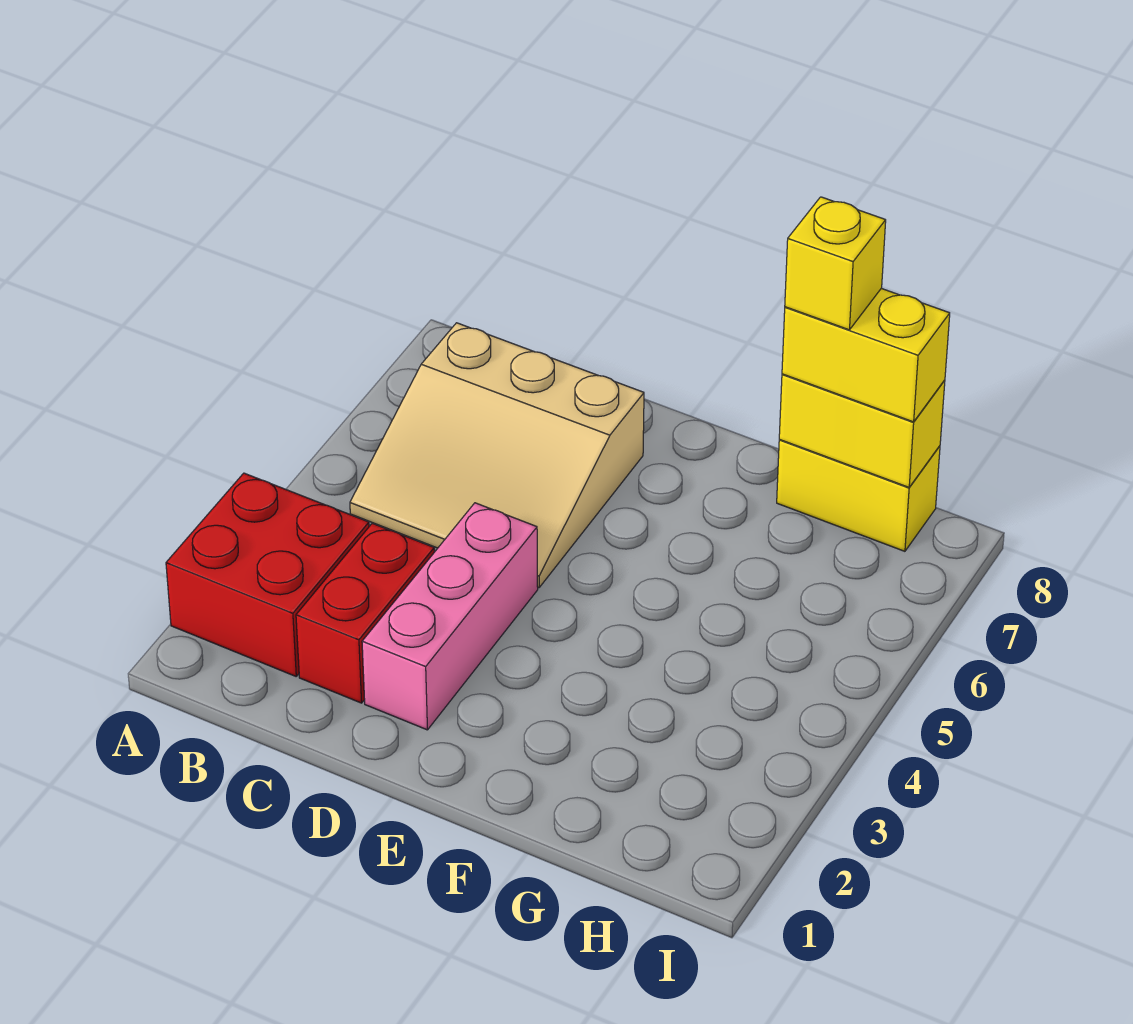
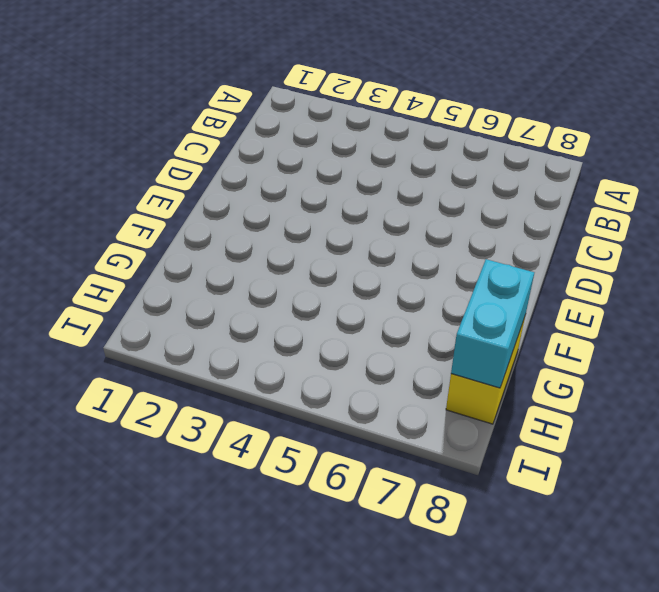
cyan 1x2 brick [451,259,534,388] -> yellow 1x2 brick [779,374,945,487]
none -> red 2x2 brick [166,473,369,676]
none -> tan 3x3 slope [350,323,644,588]

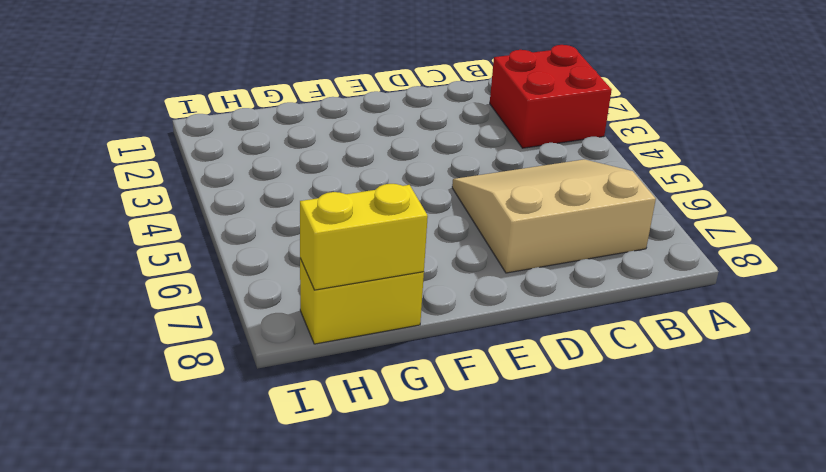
none -> red 1x2 brick [296,523,434,703]
none -> pink 1x3 brick [362,503,538,730]

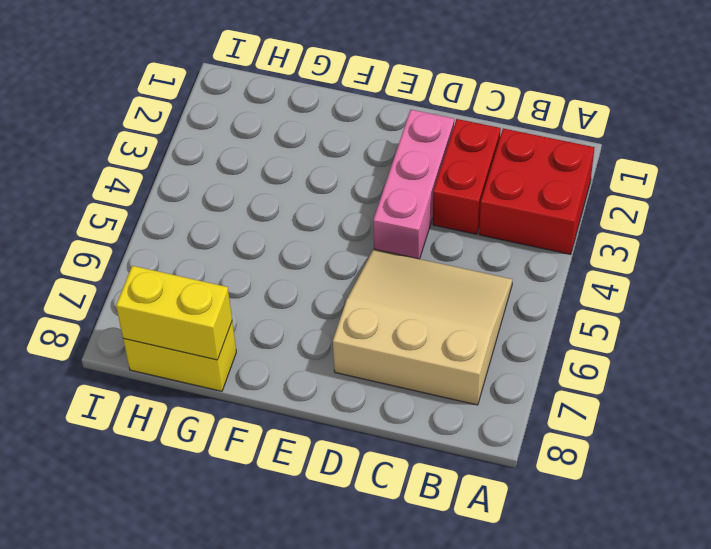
none -> yellow 1x2 brick [782,288,950,422]
none -> yellow 1x1 brick [785,197,886,330]

